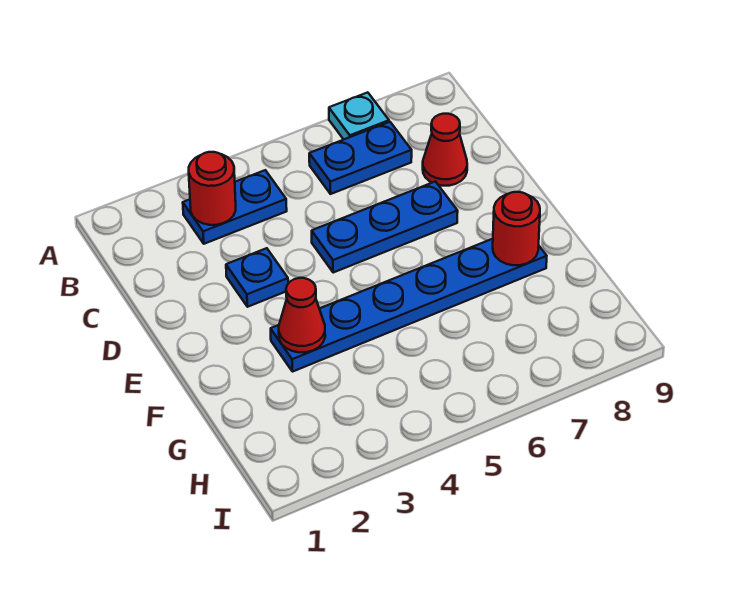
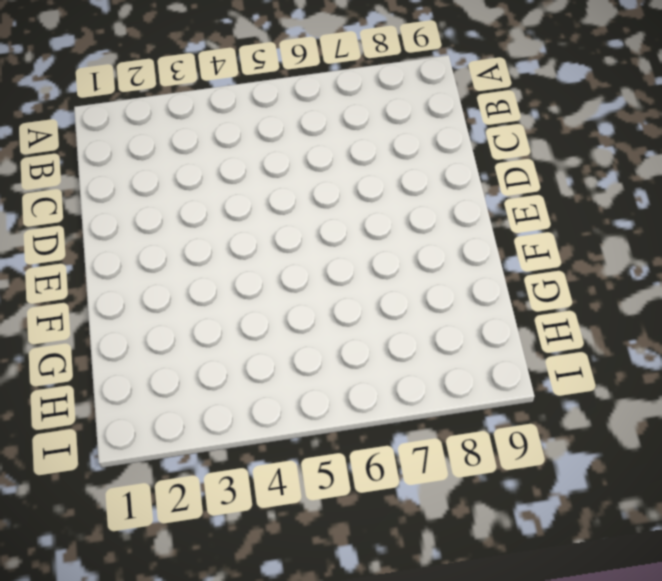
none -> cyan 1x1 plate [329,92,389,139]
none -> blue 1x2 plate [183,170,287,244]

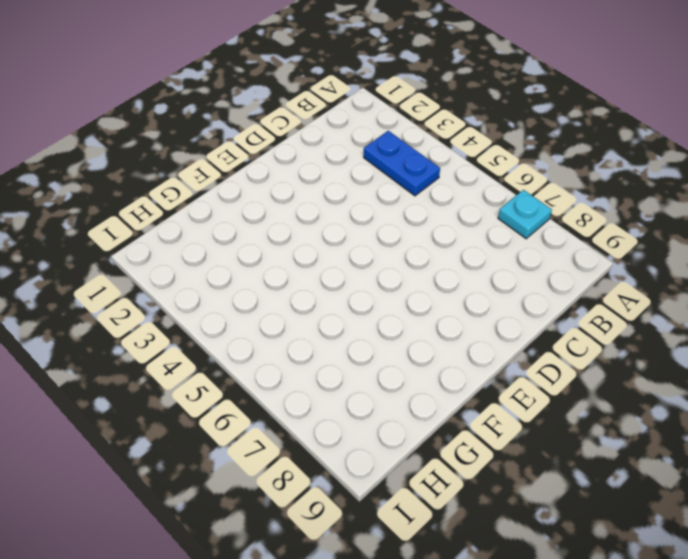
none -> blue 1x2 plate [309,122,412,194]
none -> red 1x1 cone [423,114,467,186]

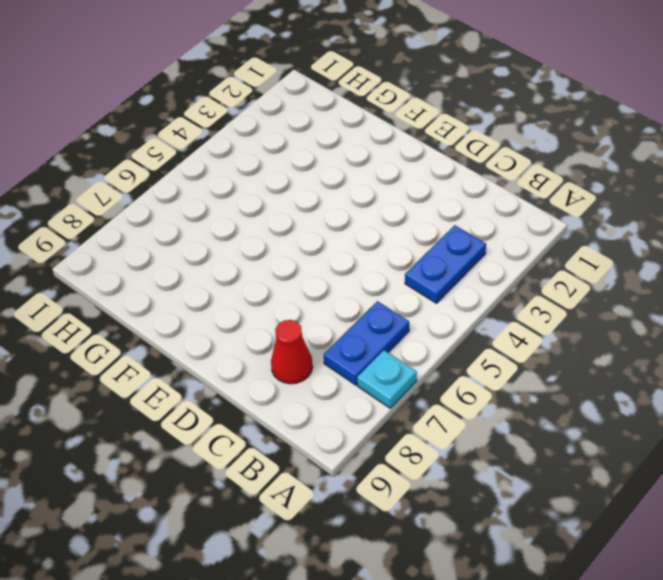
none -> blue 1x1 plate [226,248,288,307]
none -> blue 1x3 plate [312,182,458,272]

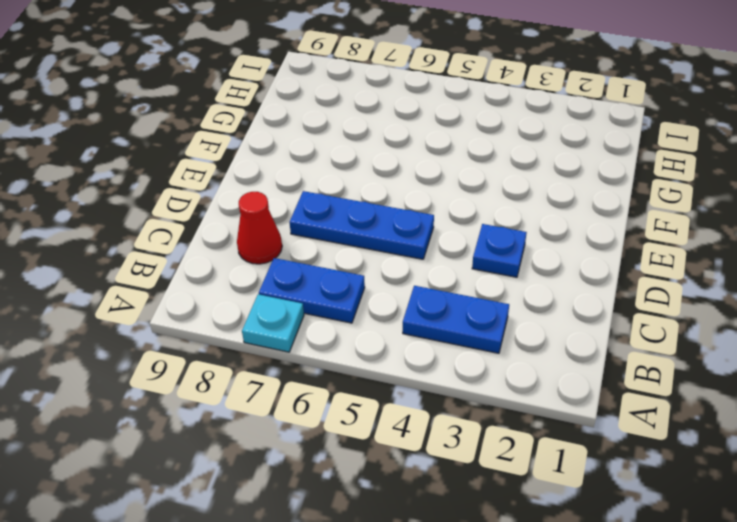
none -> blue 1x6 plate [271,239,547,372]
none -> red 1x1 round brick [189,152,236,225]

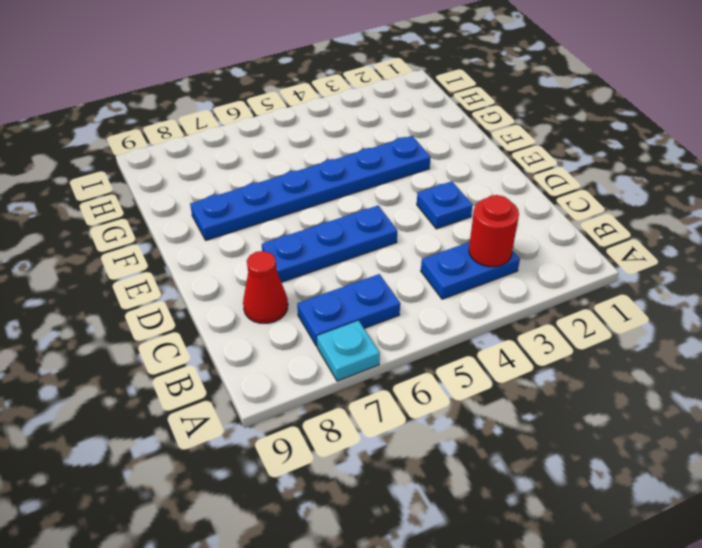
none -> red 1x1 cone [279,278,325,352]
none -> red 1x1 round brick [493,192,540,265]

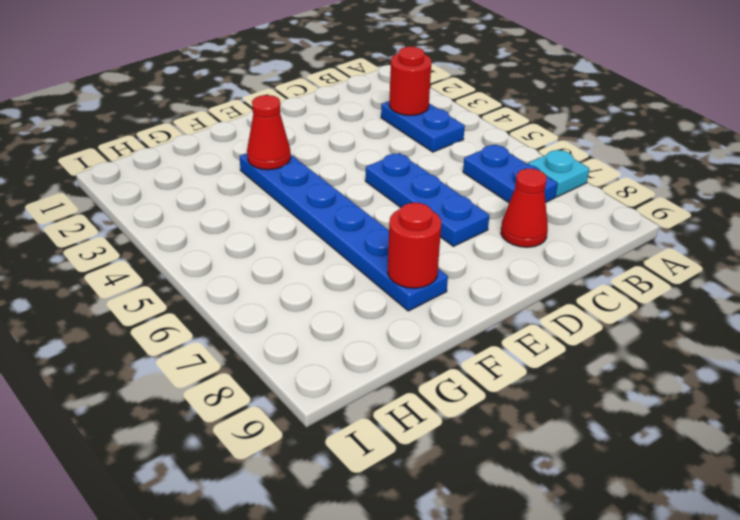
none -> blue 1x1 plate [226,248,288,307]

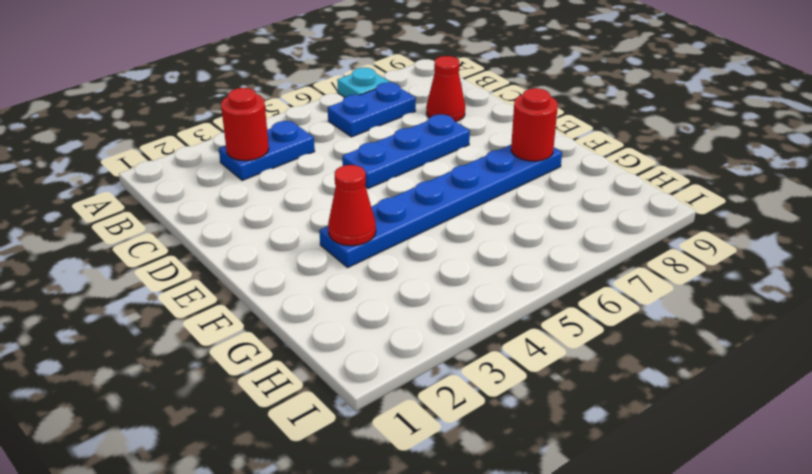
none -> blue 1x1 plate [226,248,288,307]

